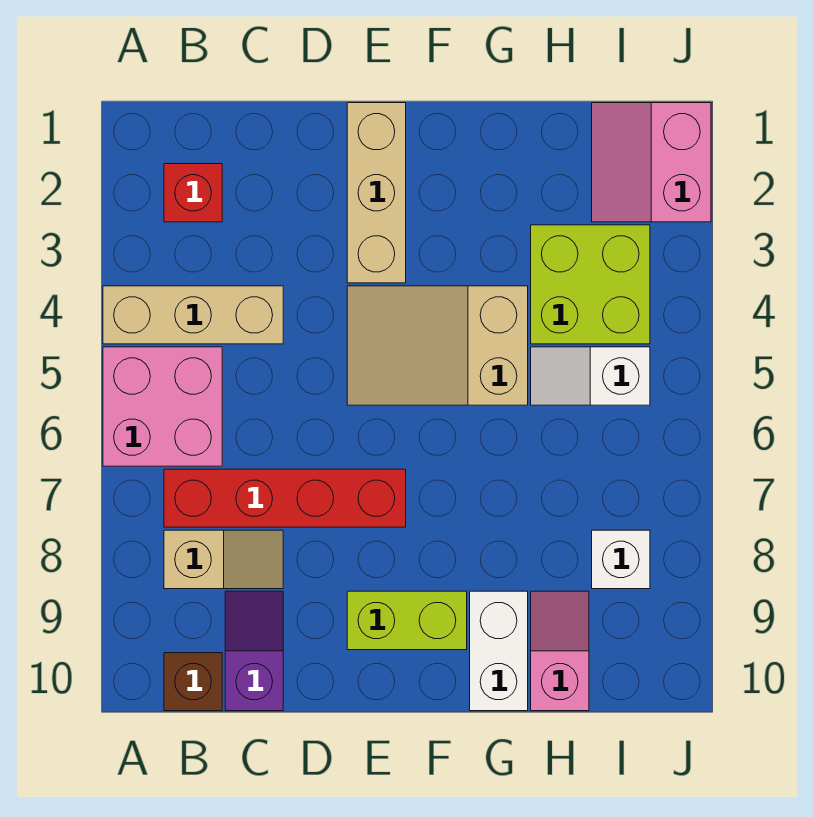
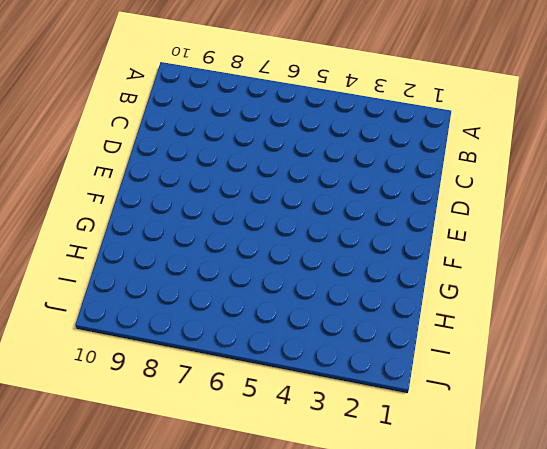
none -> tan 1x3 brick [103,286,283,344]
none -> pink 2x2 brick [103,347,222,466]
none -> red 1x1 brick [164,164,222,222]

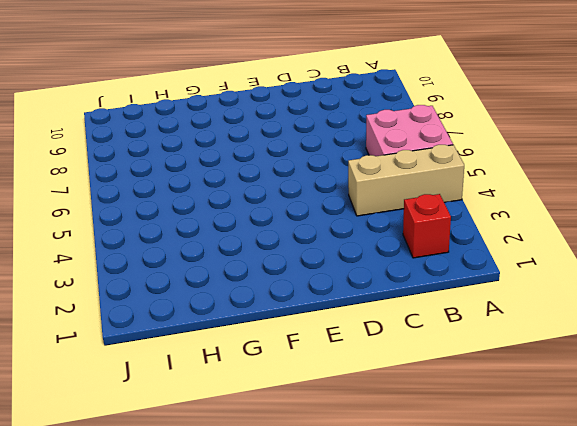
none -> red 1x4 brick [164,469,406,527]
none -> tan 1x2 slope [164,530,283,589]
none -> brown 1x1 brick [164,653,222,711]

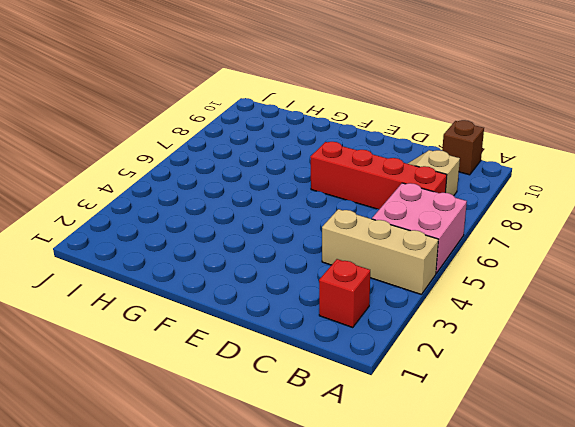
none -> purple 1x2 slope [225,591,283,711]
none -> tan 1x3 brick [347,103,406,283]
none -> tan 2x3 slope [347,286,528,405]

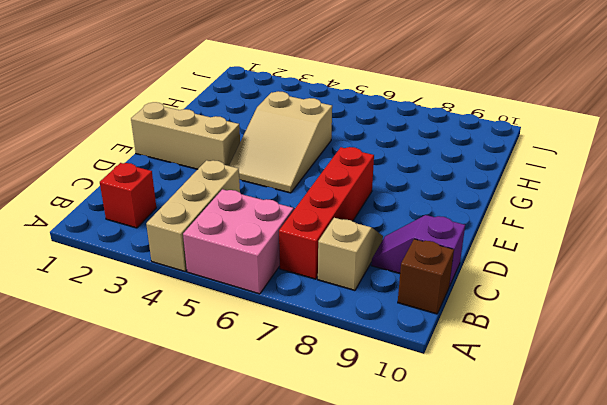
none -> lime 1x2 brick [347,591,467,650]
none -> white 1x2 brick [470,591,528,711]
none -> lime 2x2 brick [531,225,650,344]

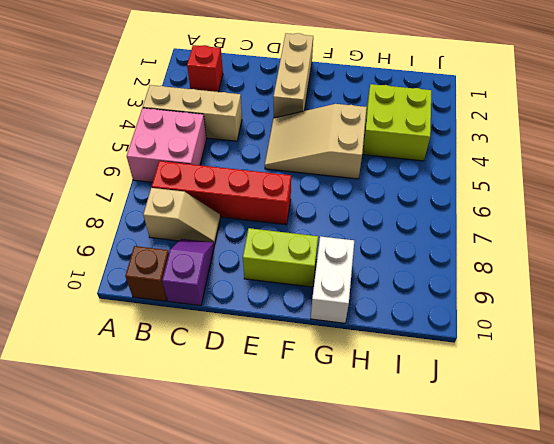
none -> white 1x2 slope [531,347,650,405]
none -> pink 1x2 slope [531,591,589,711]
none -> pink 2x2 slope [592,103,711,222]

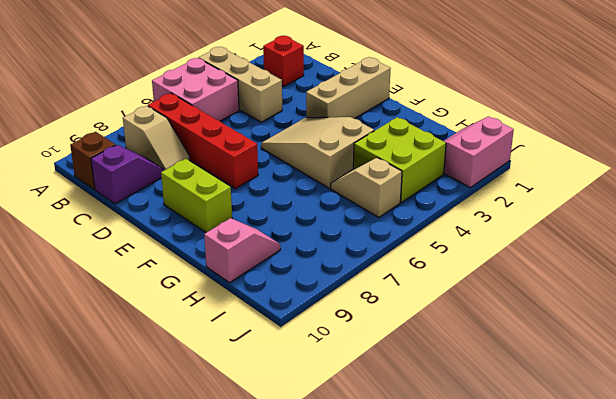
tan 1x2 slope [331,157,402,217] -> white 1x2 slope [531,347,650,405]
none -> white 1x2 brick [470,591,528,711]
none -> white 1x1 brick [592,530,650,589]

